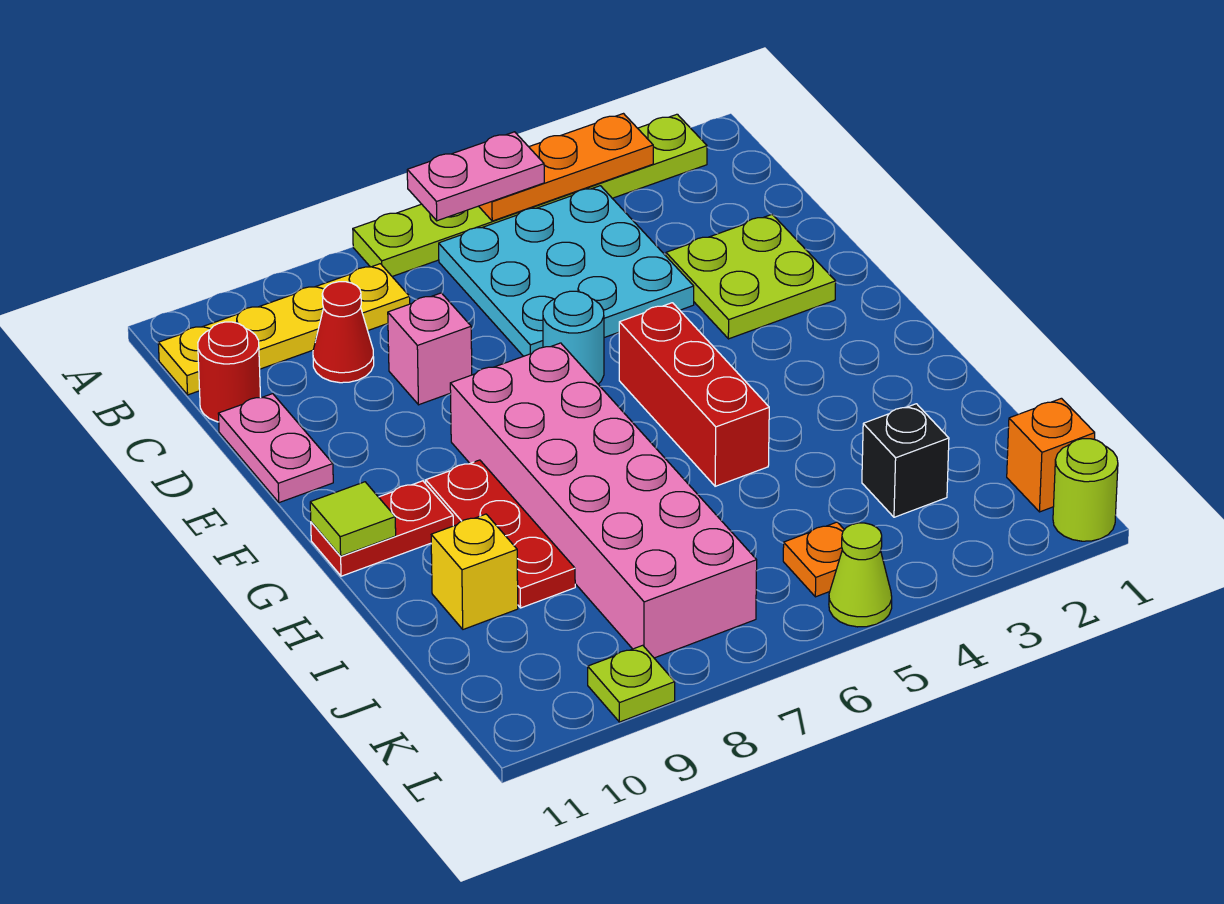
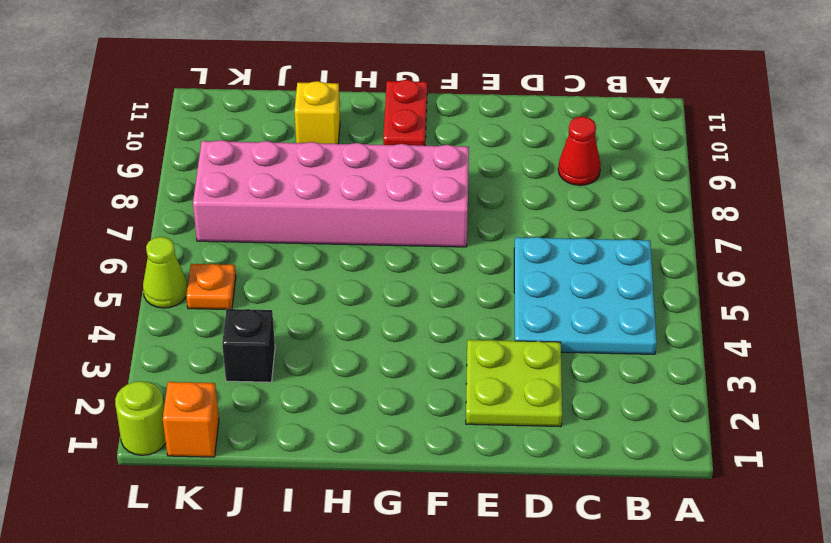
none -> lime 1x6 plate [353,114,707,276]
none -> yellow 1x4 plate [158,264,410,395]
none -> red 1x1 round brick [198,322,261,422]

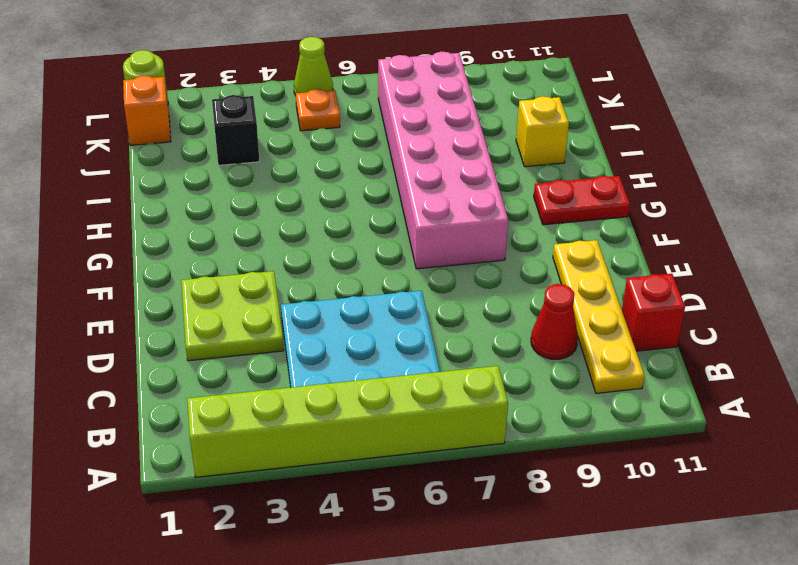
lime 1x6 brick [187,366,508,477] -> lime 1x6 plate [353,114,707,276]
yellow 1x4 plate [553,240,644,393] -> yellow 1x4 plate turned to [158,264,410,395]
red 1x1 brick [622,274,685,351] -> red 1x1 round brick [198,322,261,422]
none -> pink 1x1 brick [388,293,472,405]
none -> pink 1x2 plate [218,394,333,503]
none -> cyan 1x1 round brick [543,291,604,384]

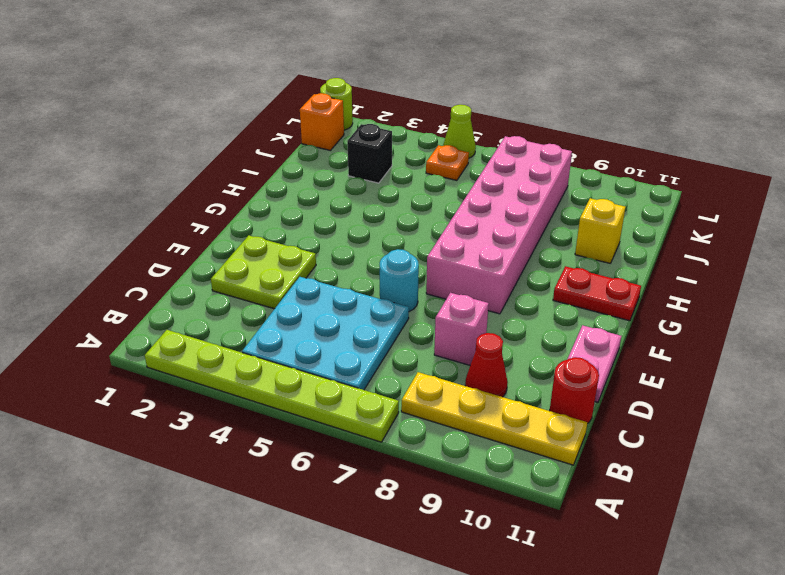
none -> red 1x3 brick [619,303,769,486]
none -> red 1x3 plate [426,460,575,608]
none -> lime 1x1 plate [588,645,675,722]

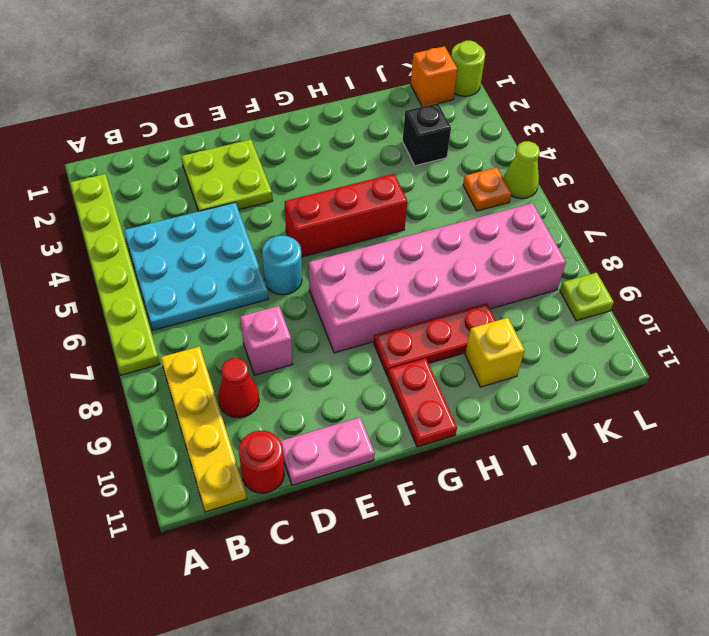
none -> orange 1x3 plate [479,114,653,221]
none -> lime 1x1 tile [310,482,396,556]
none -> pink 1x2 plate [407,132,544,221]

